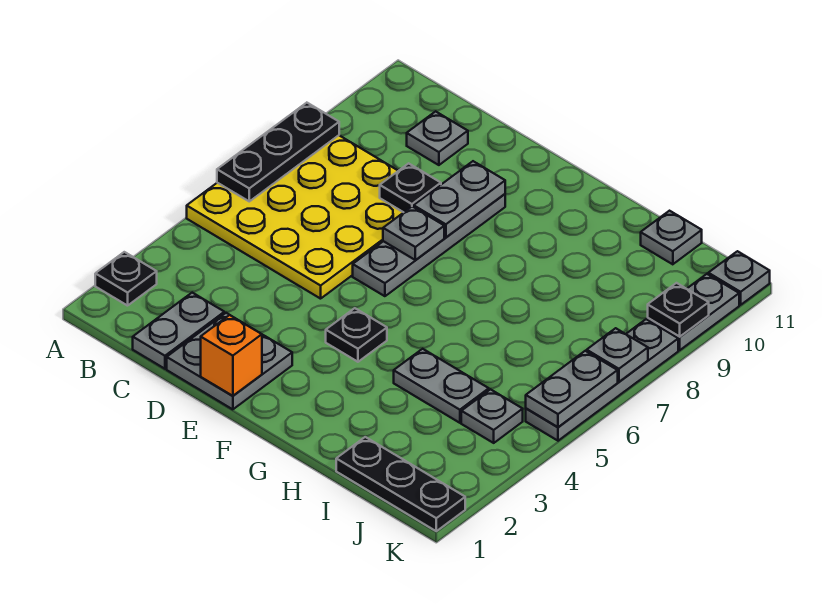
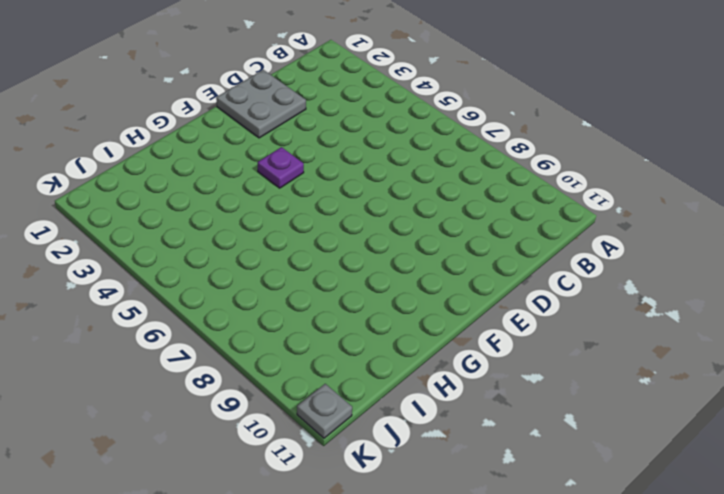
purple 1x1 plate [257,147,304,188] -> black 1x1 plate [326,308,387,362]
none -> black 1x1 plate [95,252,157,306]
none -> yellow 4x4 plate [187,135,404,299]
none -> grey 1x2 plate [133,293,224,369]

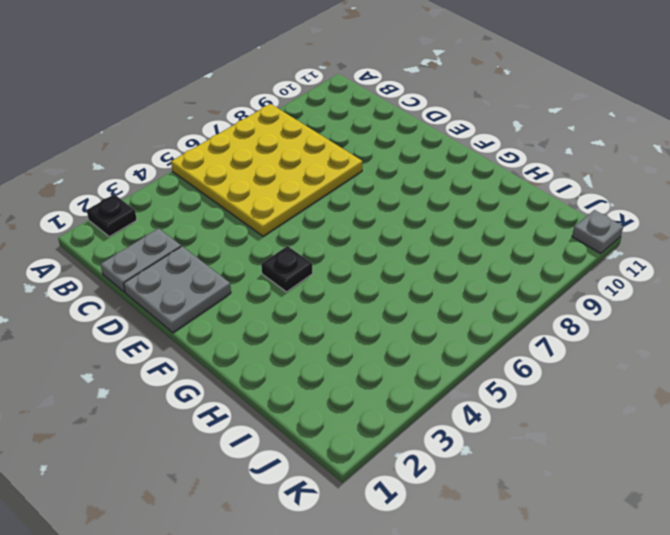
none -> grey 1x1 plate [407,111,468,165]
none -> grey 1x4 plate [353,194,505,296]
none -> grey 1x2 plate [394,349,489,423]

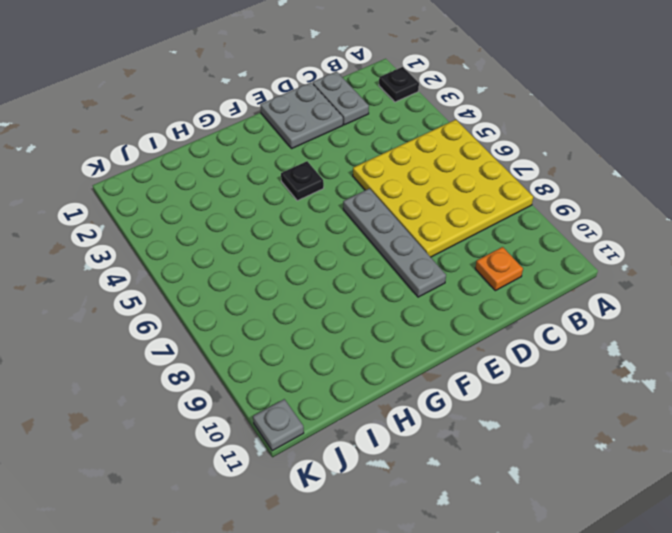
orange 1x1 plate [475,247,523,291] -> grey 1x1 plate [407,111,468,165]
none -> grey 1x2 plate [394,349,489,423]
none -> black 1x3 plate [336,437,465,531]
none -> grey 1x1 plate [641,211,702,264]

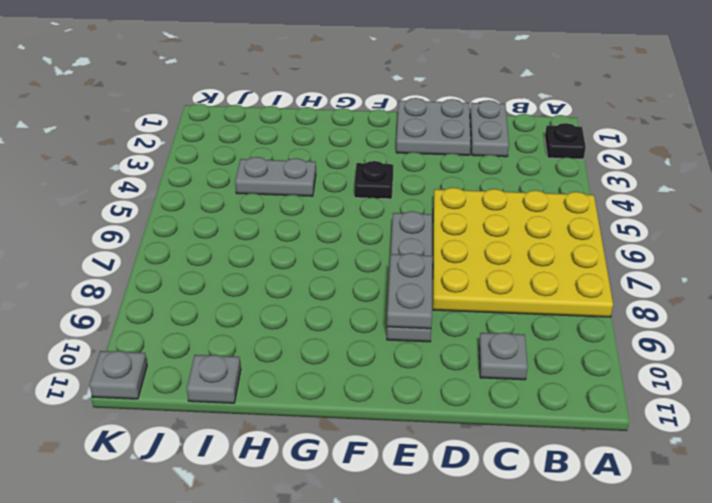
none -> black 1x3 plate [336,437,465,531]
none -> grey 1x1 plate [461,389,523,443]
none -> grey 1x4 plate [526,319,678,441]

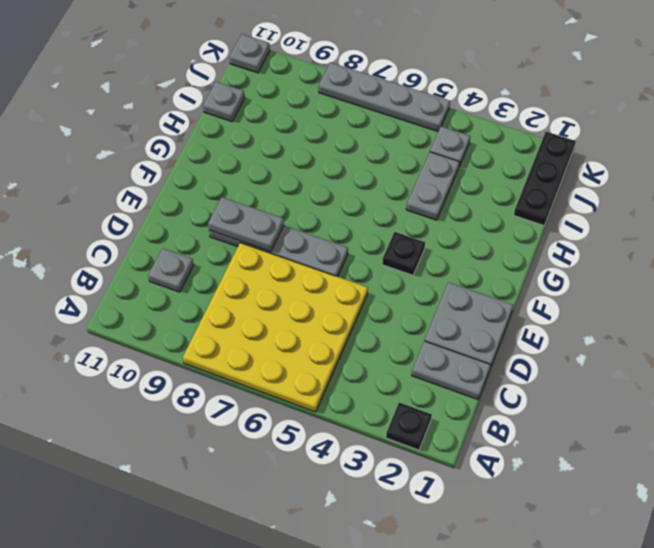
none -> grey 1x2 plate [648,274,739,350]
none -> black 1x3 plate [217,103,339,201]
none -> black 1x1 plate [380,163,441,212]

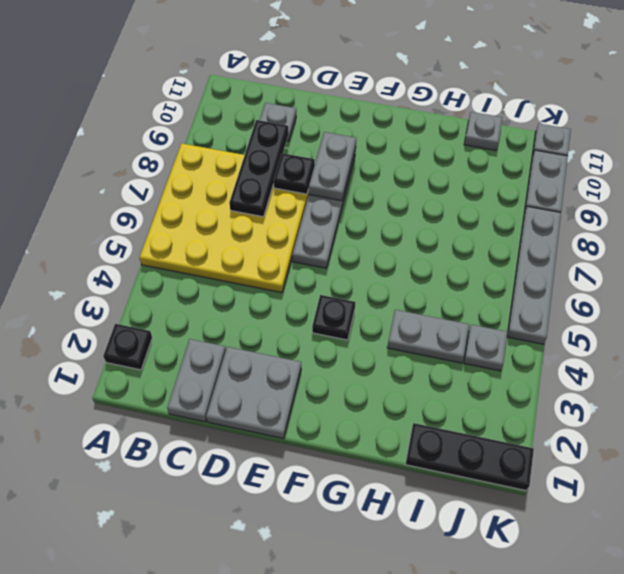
black 1x3 plate [229,120,288,217] -> black 1x3 plate moved to [217,103,339,201]
none -> orange 1x1 brick [201,315,262,396]
none -> grey 1x1 plate [383,206,444,260]
none -> grey 1x2 plate [526,351,618,427]

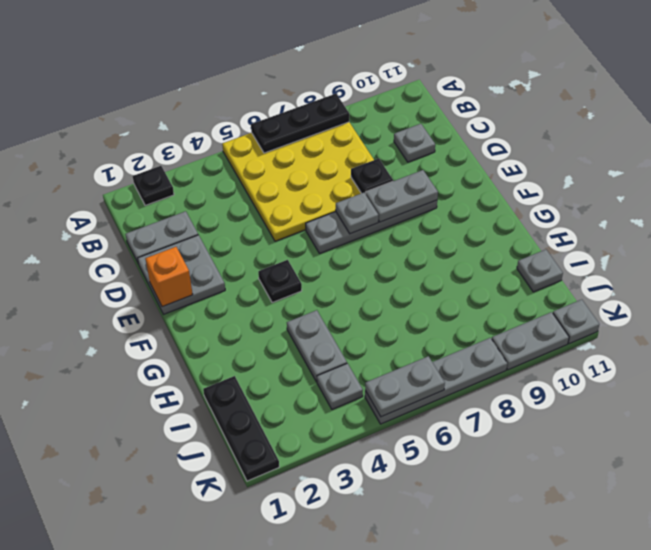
none -> grey 1x1 plate [587,328,648,382]
none -> black 1x1 plate [648,283,709,337]

